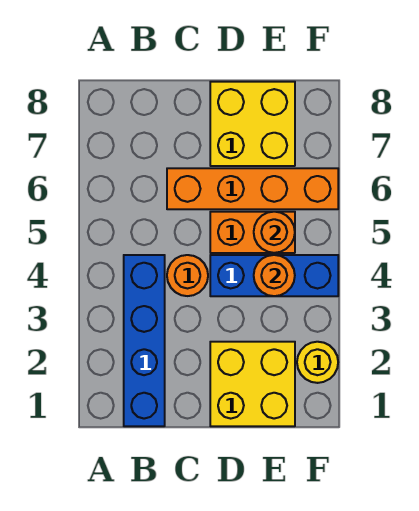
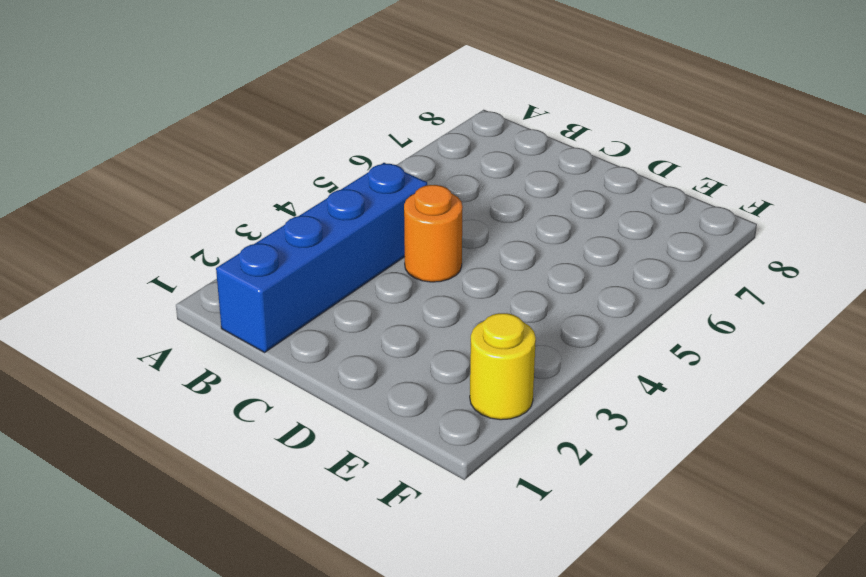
none -> orange 1x4 brick [167,168,338,209]
none -> yellow 2x2 brick [210,342,295,426]

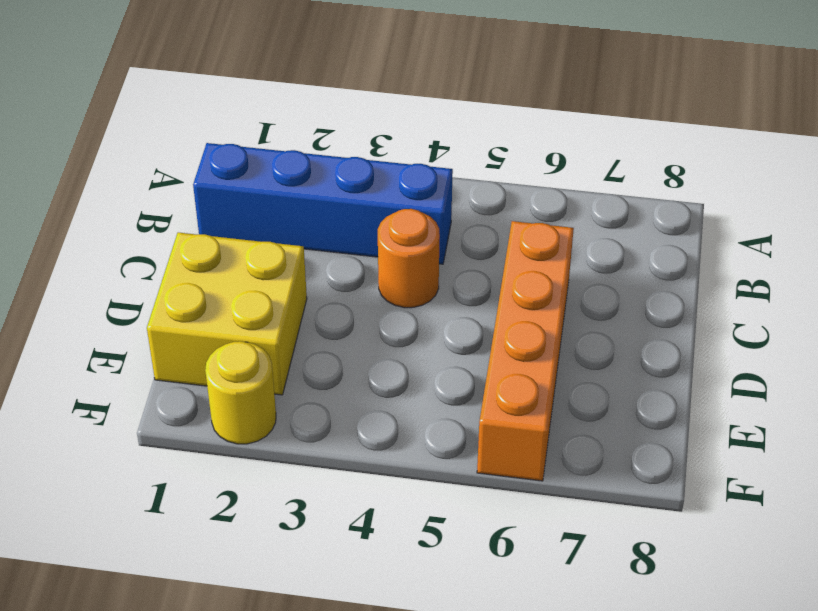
none -> blue 1x3 brick [210,255,338,296]
none -> orange 1x2 brick [210,212,295,253]

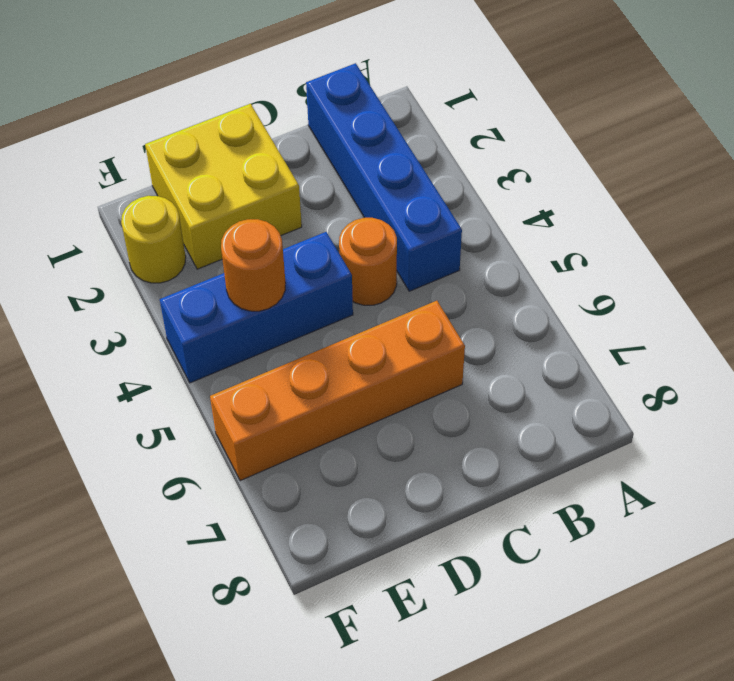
none -> orange 1x2 brick [210,212,295,253]
none -> yellow 2x2 brick [210,82,295,166]

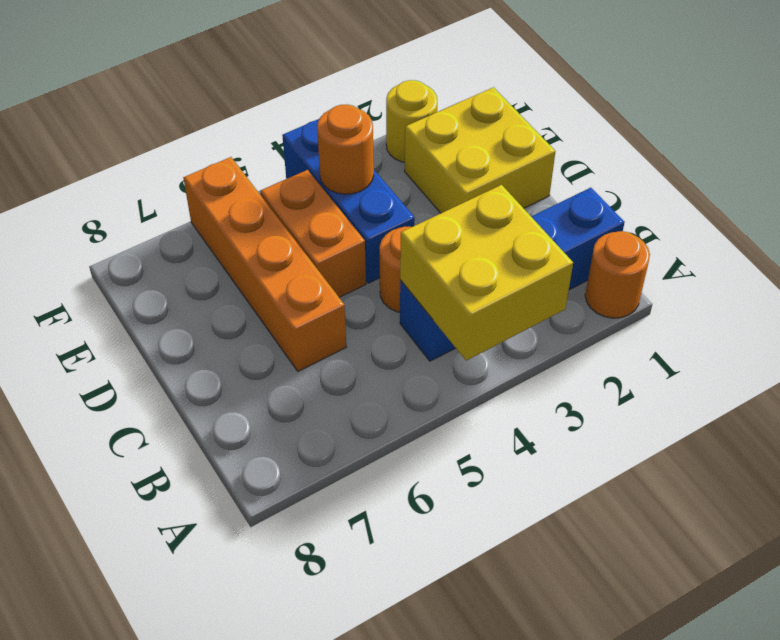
orange 1x1 round brick [585,231,650,318] -> orange 1x1 round brick moved to [254,212,295,253]
yellow 2x2 brick [400,185,573,361] -> yellow 2x2 brick moved to [210,82,295,166]

